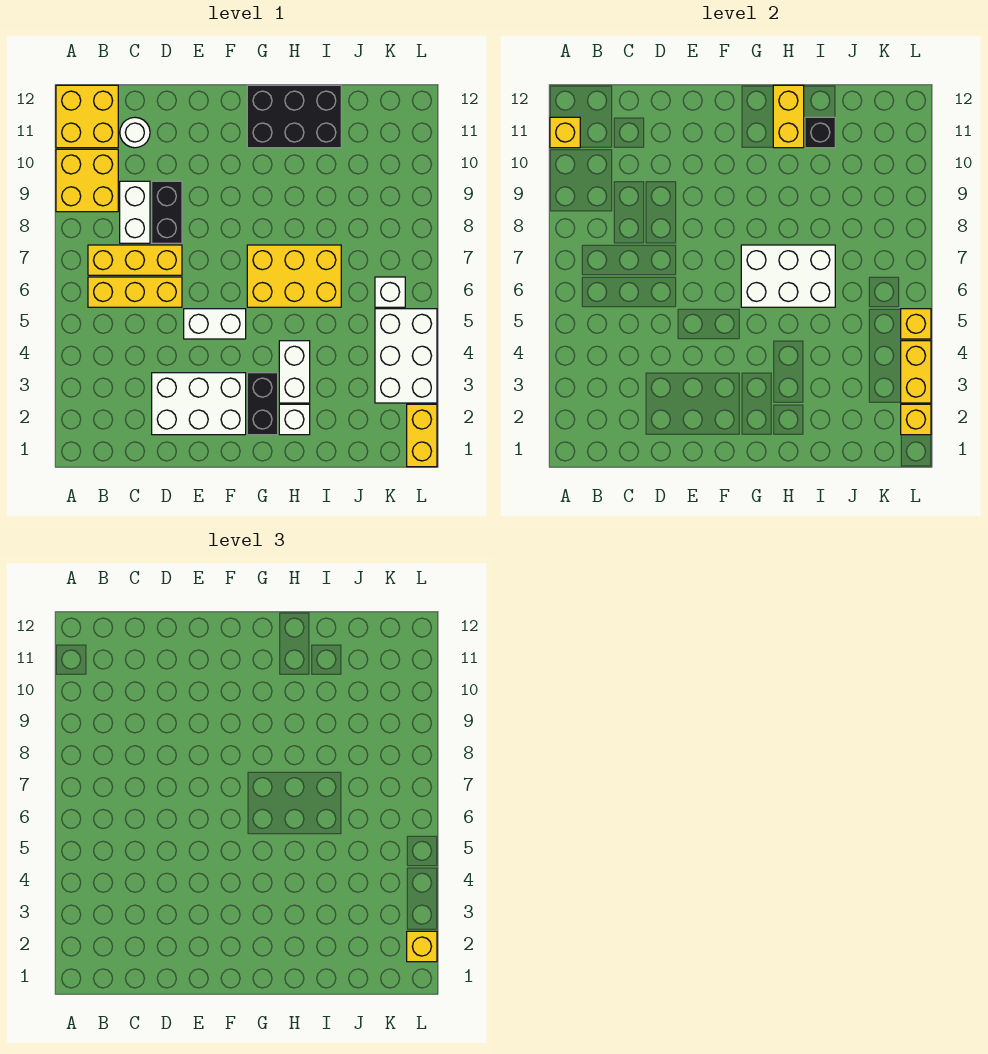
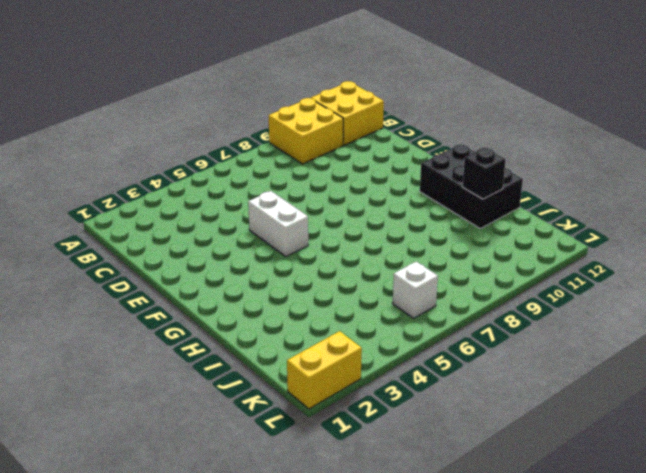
none -> yellow 1x3 brick [88,277,182,307]
none -> yellow 1x3 brick [88,245,182,275]
none -> white 1x2 brick [120,181,150,243]

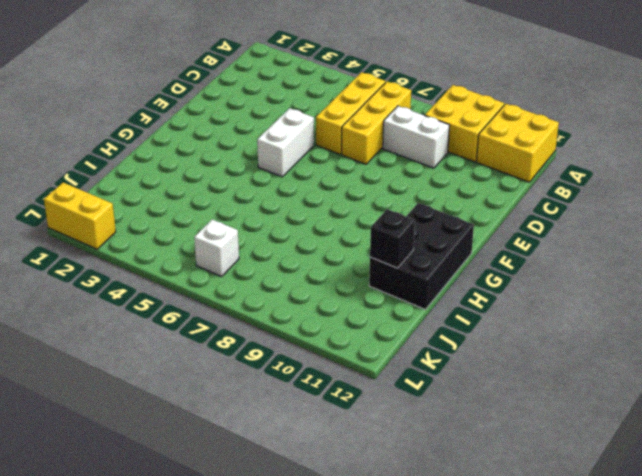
none -> white 1x1 round brick [120,117,150,148]
none -> white 2x3 brick [152,373,246,435]
none -> black 1x2 brick [152,181,182,243]

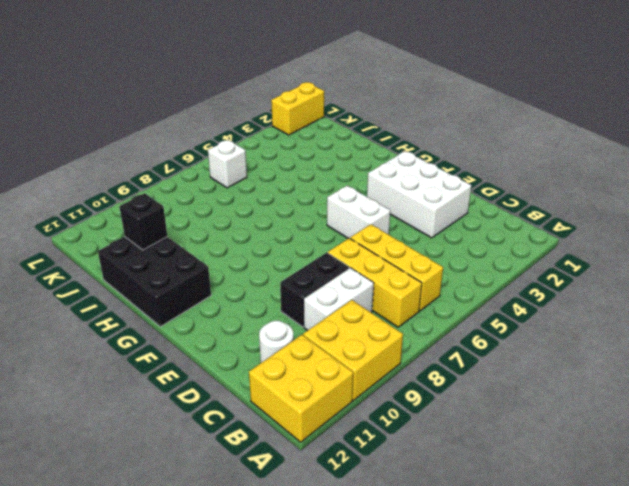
none -> black 1x2 brick [247,373,278,435]
none -> yellow 2x3 brick [247,245,341,307]
none -> white 1x1 brick [279,404,310,435]

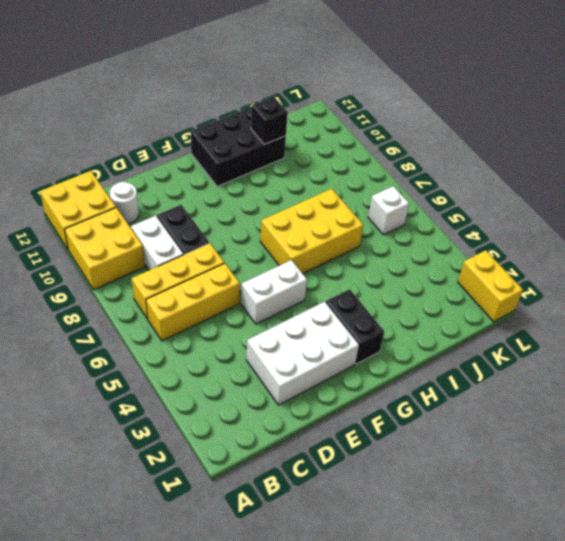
none -> white 1x1 brick [279,404,310,435]
none -> white 1x2 brick [279,341,310,403]
none -> white 2x3 brick [375,309,437,403]

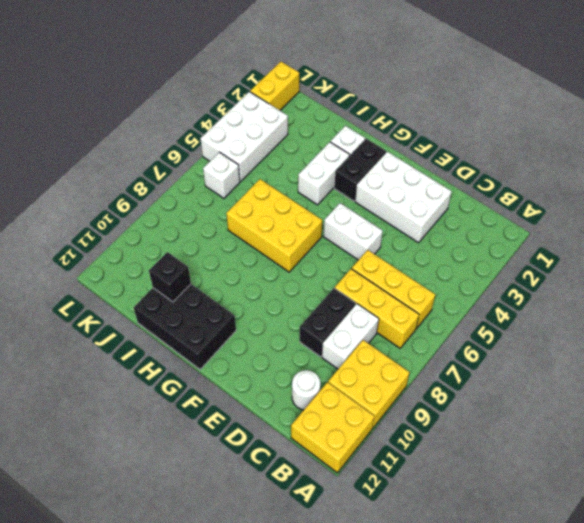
none -> yellow 1x1 brick [550,117,580,148]
none -> white 2x3 brick [741,245,835,307]
none -> yellow 1x2 brick [773,85,804,148]

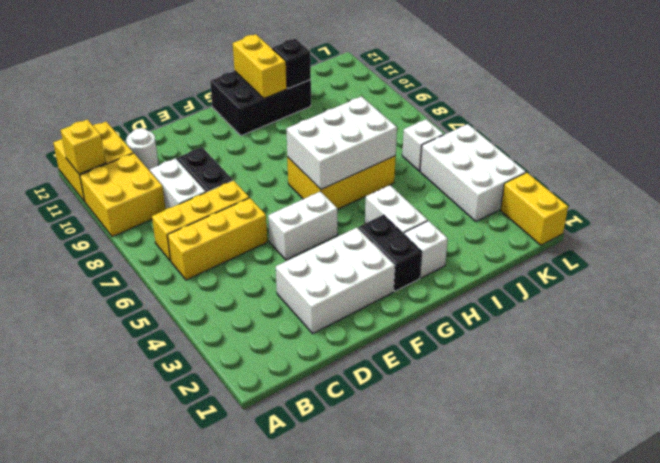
none -> yellow 1x1 brick [901,404,931,435]
none -> yellow 1x2 brick [901,341,931,403]
none -> yellow 1x1 brick [901,309,931,339]

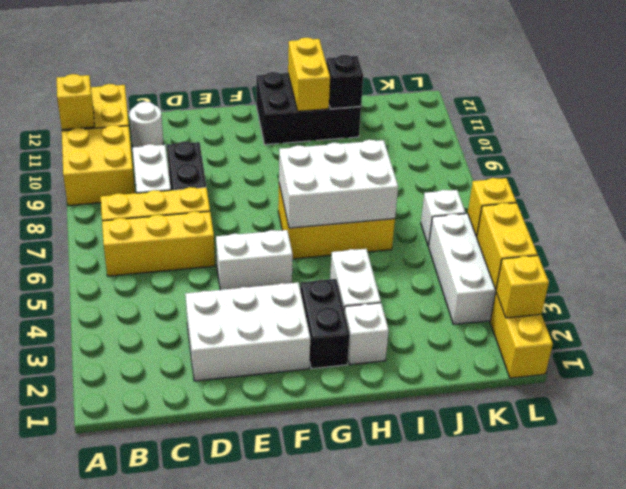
none -> yellow 1x1 brick [407,931,437,962]

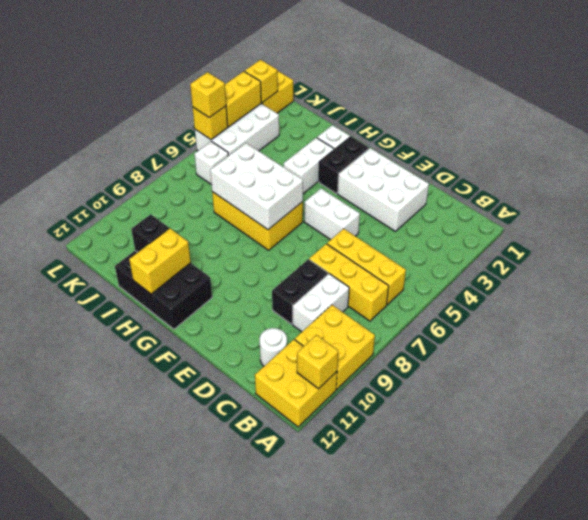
yellow 1x1 brick [190,72,226,118] -> yellow 1x1 brick moved to [407,931,437,962]

